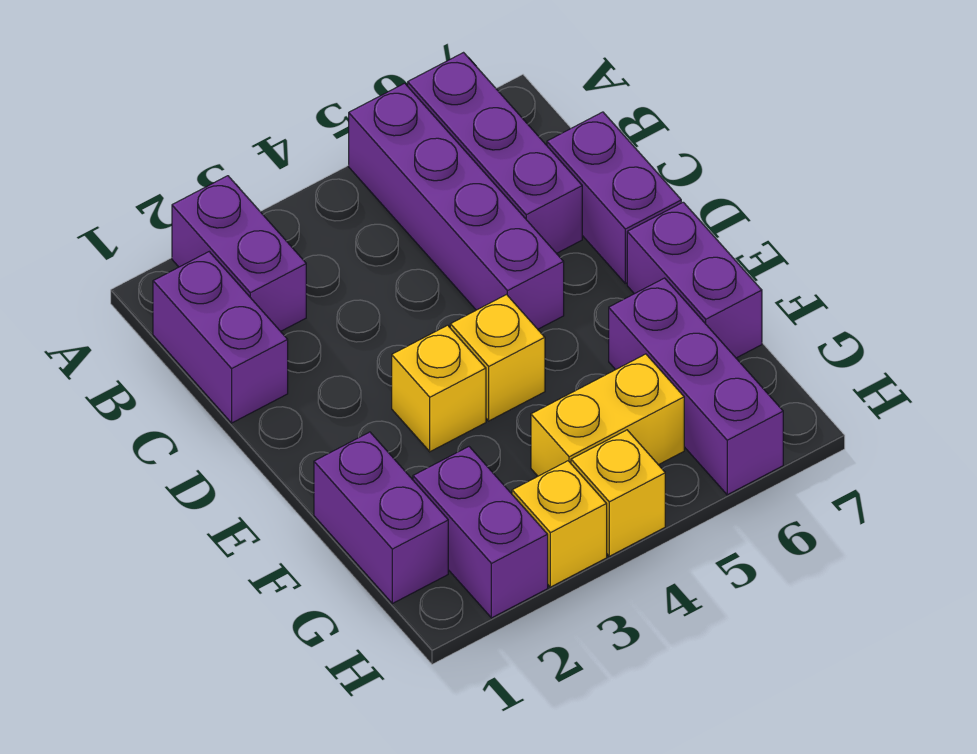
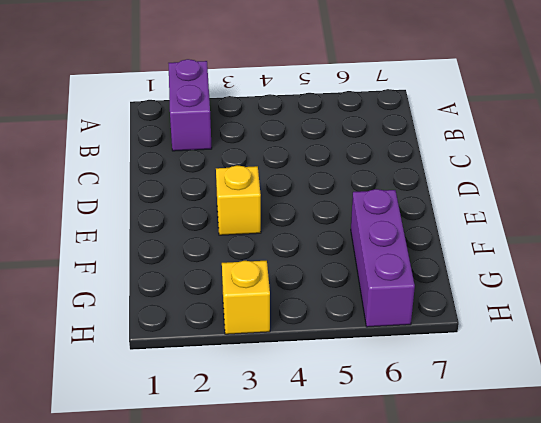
none -> purple 1x4 brick [349,83,564,329]
none -> purple 1x3 brick [408,53,582,253]
none -> purple 1x2 brick [153,252,288,423]

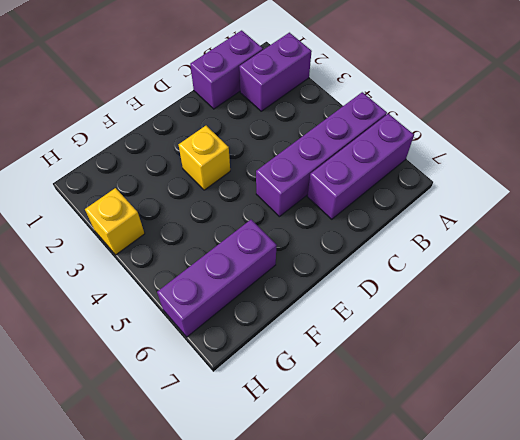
none -> purple 1x2 brick [547,112,681,283]
none -> yellow 1x1 brick [450,295,545,421]
none -> purple 1x2 brick [627,202,762,358]

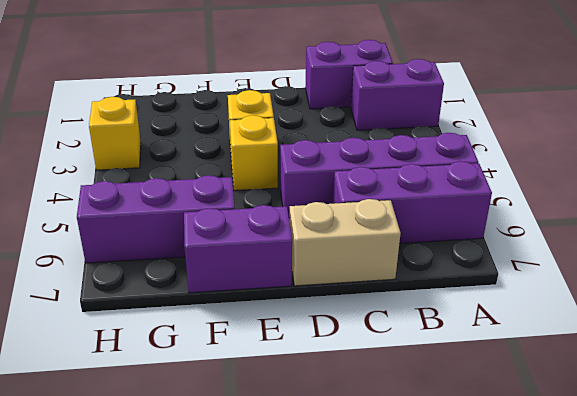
tan 1x2 brick [290,199,401,286] -> purple 1x2 brick [547,112,681,283]
none -> purple 1x2 brick [314,432,448,604]
none -> purple 1x2 brick [413,447,548,618]
none -> yellow 1x2 brick [531,354,684,476]

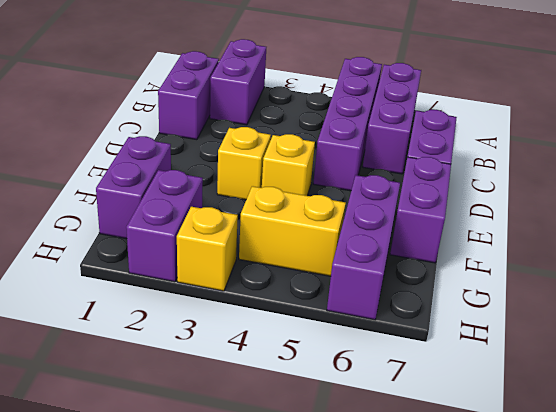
none -> yellow 1x1 brick [571,430,665,556]

